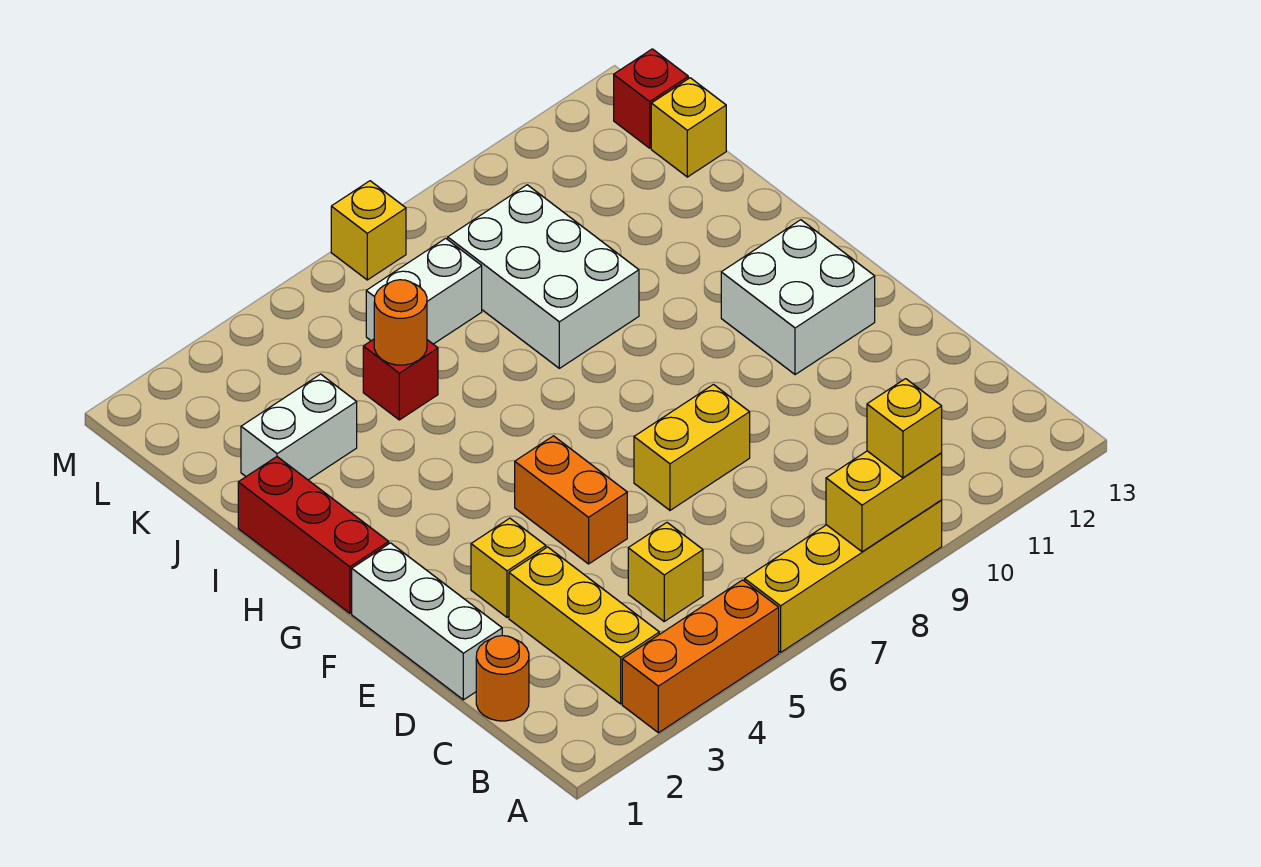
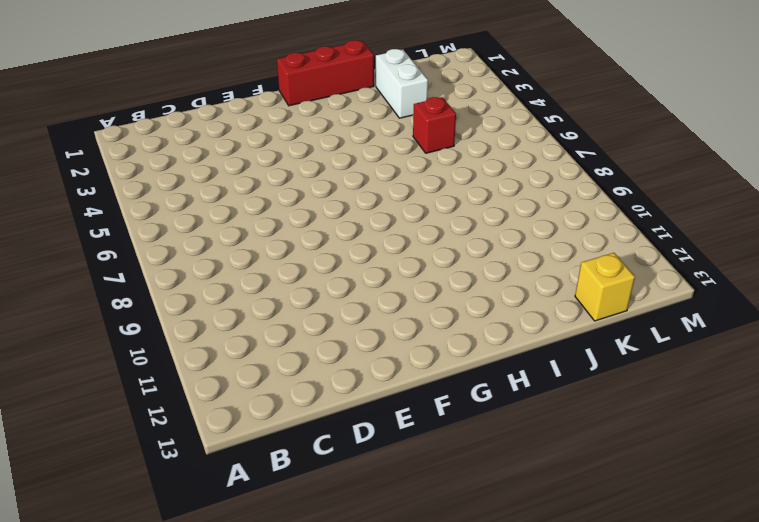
none -> orange 1x3 brick [622,580,779,733]
none -> yellow 1x4 brick [745,500,942,652]
none -> yellow 1x3 brick [509,547,659,704]

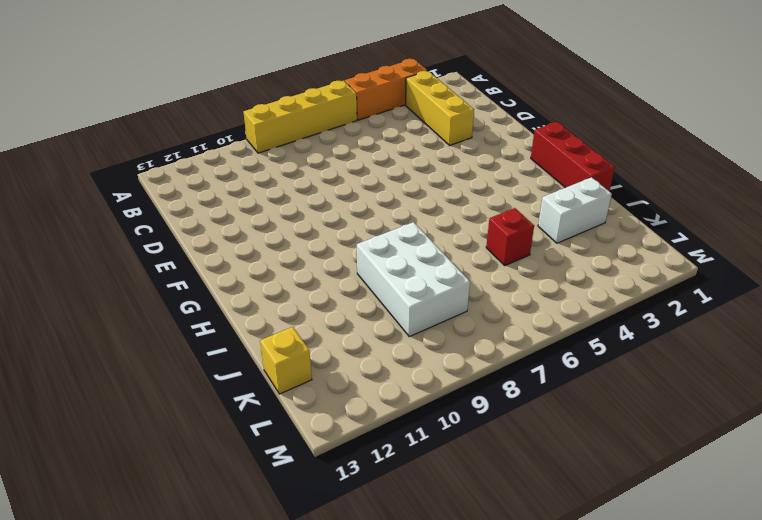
none -> orange 1x1 round brick [476,636,529,721]
none -> yellow 1x1 brick [628,523,703,621]
none -> white 1x3 brick [352,543,502,700]

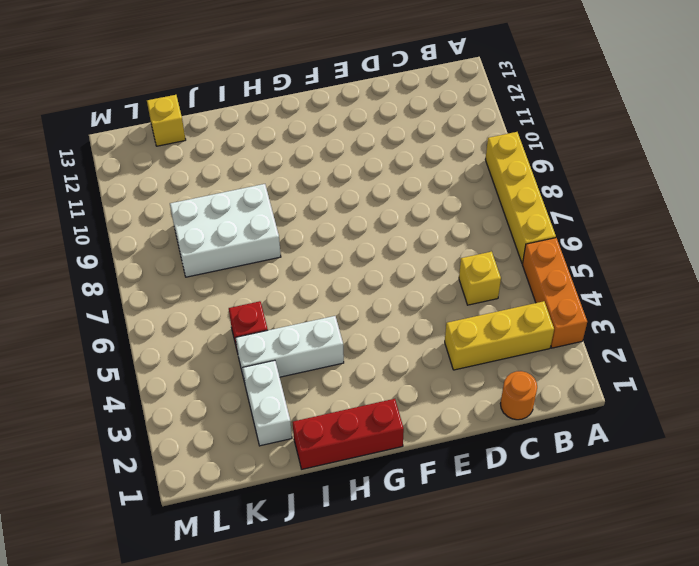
white 1x3 brick [236,316,344,382] -> white 1x3 brick moved to [352,543,502,700]
none -> yellow 1x1 brick [471,518,546,617]
none -> orange 1x2 brick [515,436,627,564]
none -> yellow 1x2 brick [634,385,750,510]

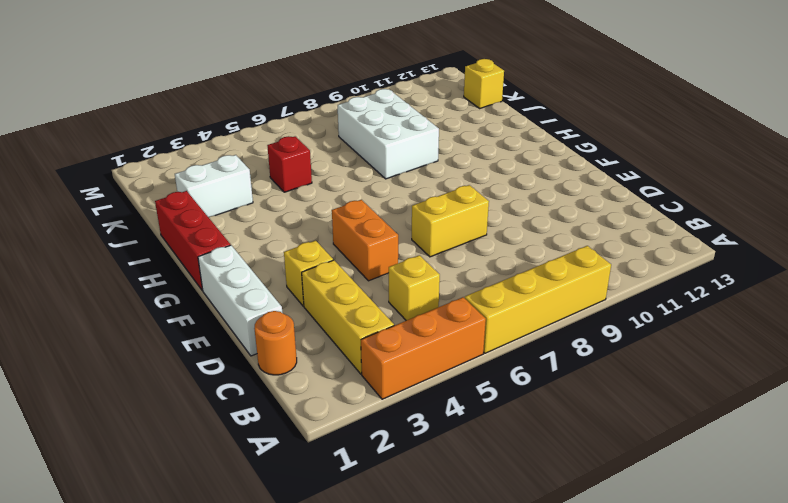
none -> white 2x2 brick [721,220,875,375]
none -> white 1x2 brick [366,238,482,344]
none -> red 1x1 brick [614,49,688,148]

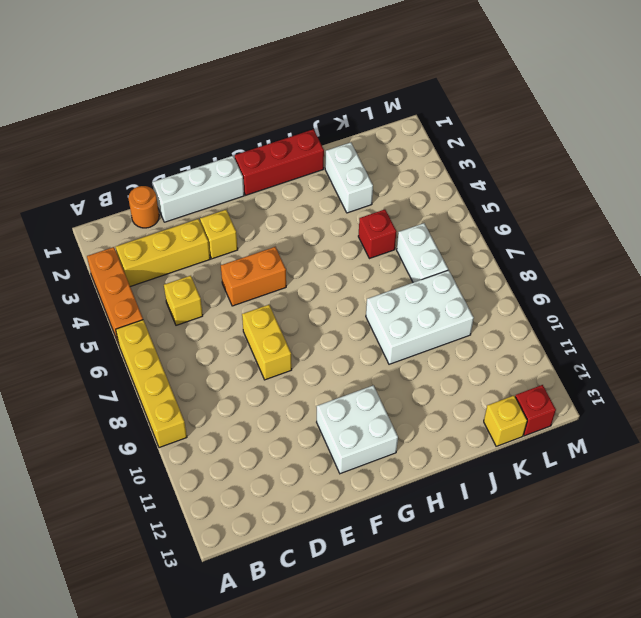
none -> yellow 1x1 brick [331,181,406,280]
none -> yellow 1x2 brick [826,451,942,552]
none -> orange 1x1 round brick [374,280,427,365]

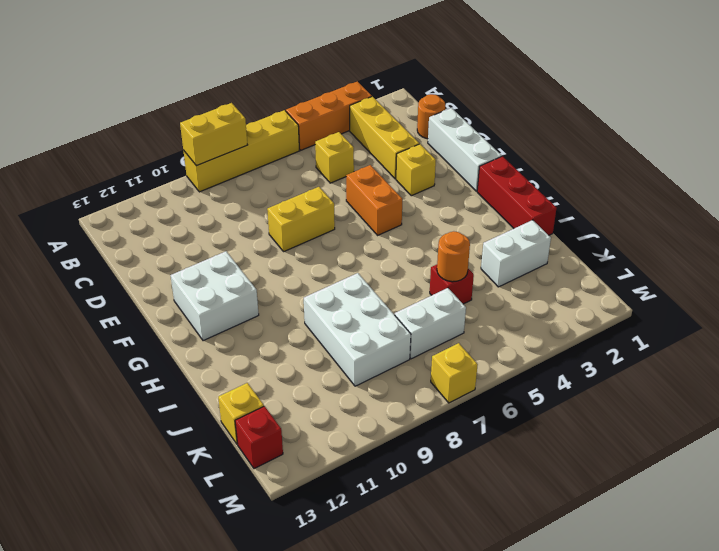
none -> yellow 1x1 brick [867,379,942,478]

